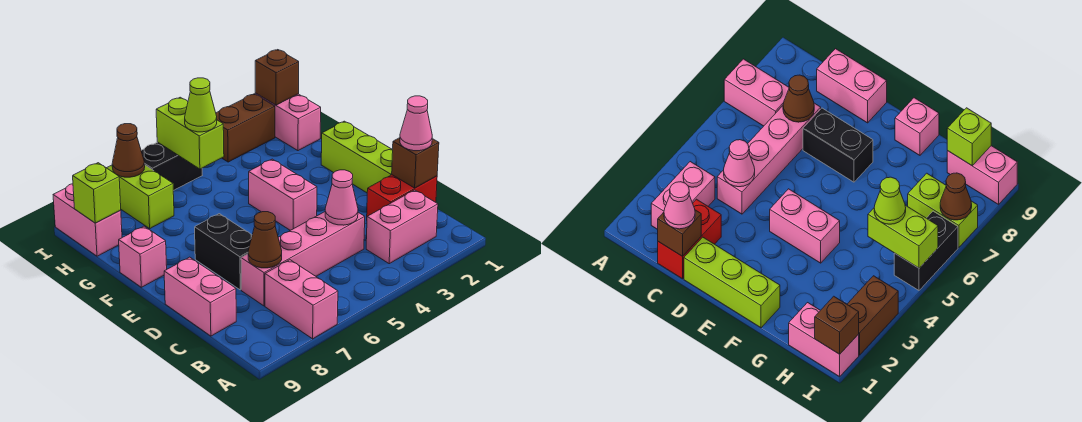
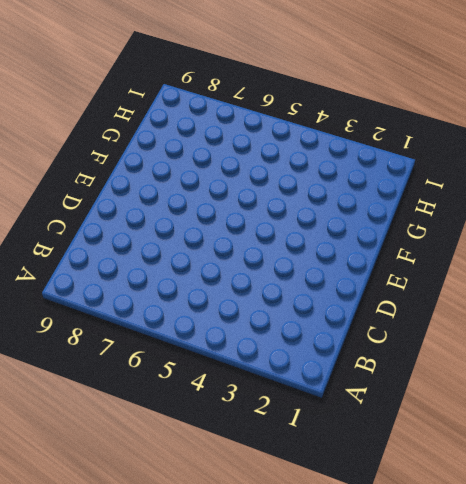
none -> pink 1x2 brick [265,260,338,339]
none -> pink 1x2 brick [366,190,438,264]
none -> red 1x2 brick [367,175,437,216]

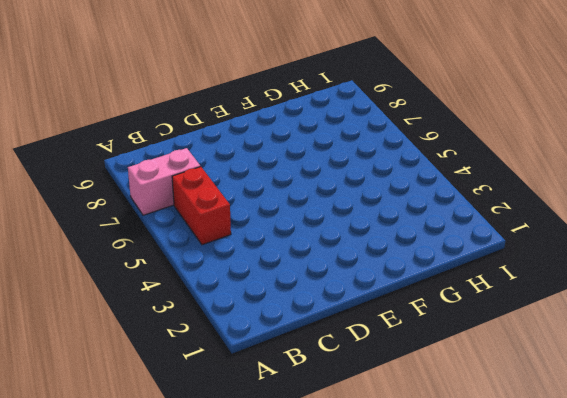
red 1x2 brick [172,167,231,245] -> red 1x2 brick moved to [367,175,437,216]
none -> pink 1x2 brick [366,190,438,264]
none -> pink 1x4 brick [241,212,365,306]
none -> pink 1x2 brick [164,257,236,336]

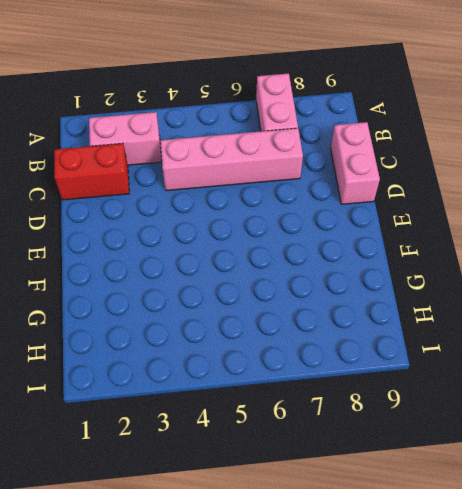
none -> lime 1x3 brick [321,121,393,193]
none -> black 1x2 brick [195,214,252,290]
none -> pink 1x2 brick [249,159,317,230]

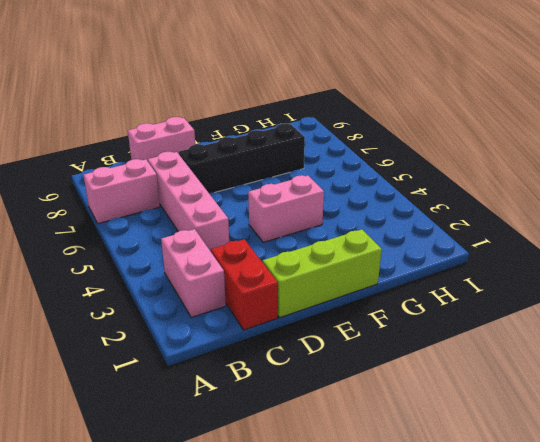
black 1x4 brick [179,124,305,193] -> black 1x2 brick [195,214,252,290]
none -> pink 1x1 brick [119,226,167,287]
none -> pink 1x2 brick [255,93,321,151]
none -> lime 1x2 brick [107,165,174,228]

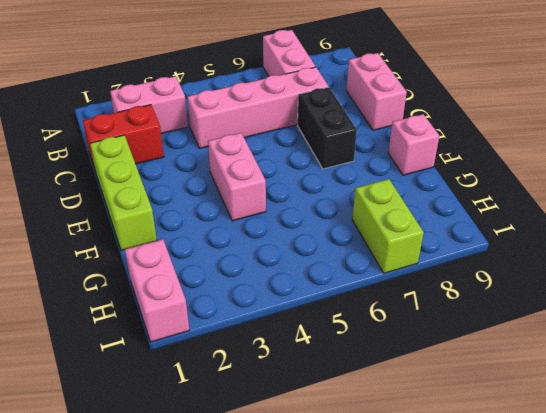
none -> pink 1x2 brick [53,184,122,256]
none -> brown 1x2 brick [216,94,275,162]
none -> black 1x2 brick [141,142,202,191]

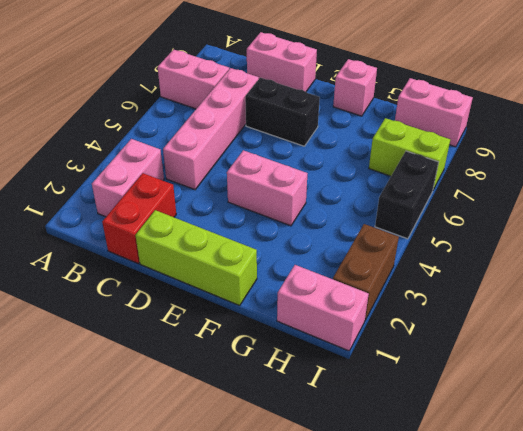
none -> brown 1x1 brick [392,138,439,188]
none -> pink 1x1 cone [325,170,358,225]
none -> brown 1x1 cone [248,212,282,268]

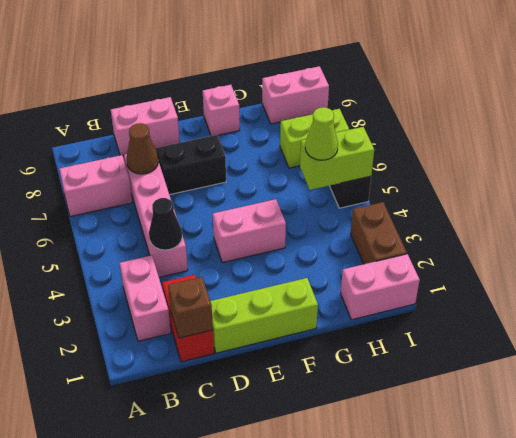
black 1x1 cone [149,198,182,250] -> pink 1x1 cone [325,170,358,225]
none -> lime 1x1 brick [73,163,121,223]
none -> brown 1x1 brick [255,50,299,105]
none -> brown 1x1 cone [112,124,145,177]

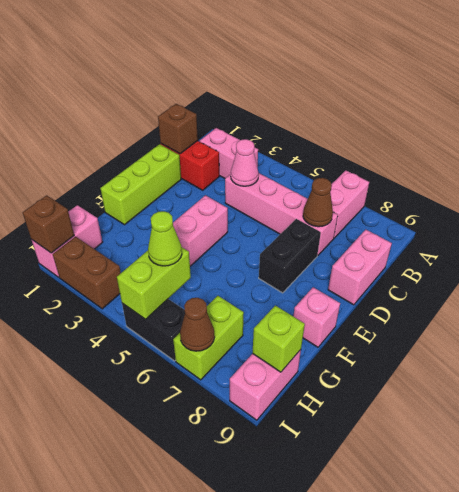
none -> pink 1x1 cone [400,96,432,151]

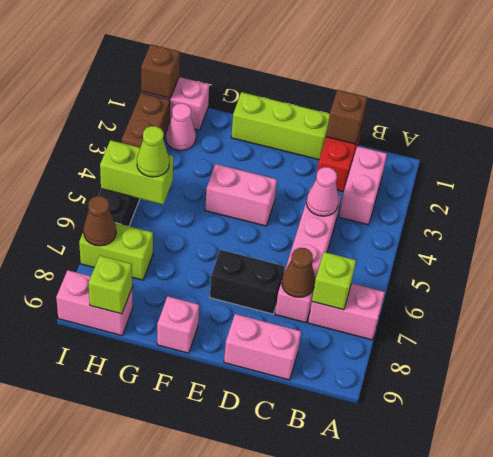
lime 1x1 brick [312,252,356,310] -> none
pink 1x1 cone [166,103,196,151] -> pink 1x1 cone moved to [400,96,432,151]

